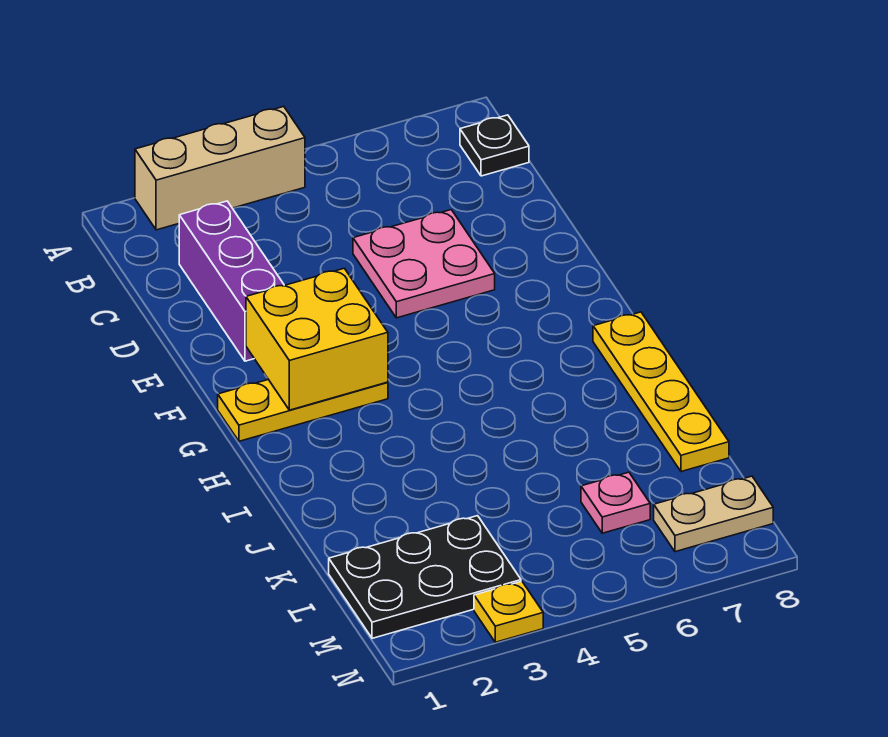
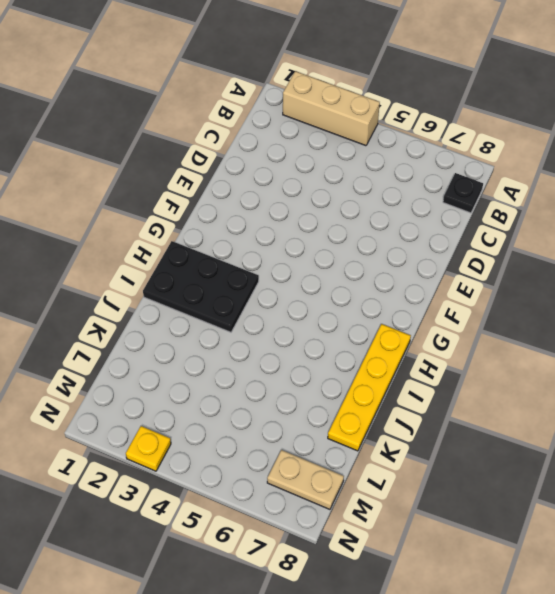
black 2x3 plate [143,241,259,332] -> black 2x3 plate moved to [329,516,521,638]
none -> purple 1x3 brick [179,201,284,361]
none -> pink 2x2 plate [353,210,495,318]

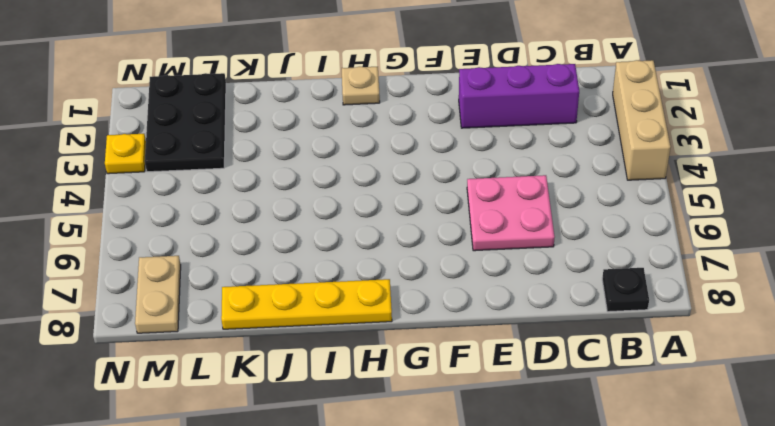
tan 1x1 plate [342,67,380,105] -> none
none -> yellow 1x3 plate [218,380,388,441]
none -> pink 1x1 plate [581,472,650,533]

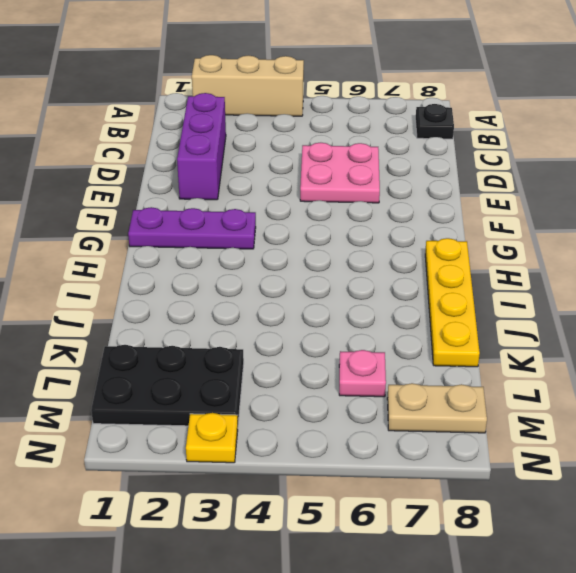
purple 1x3 plate [128,207,256,249] -> yellow 1x3 plate [218,380,388,441]
none -> yellow 2x2 brick [246,268,388,410]

